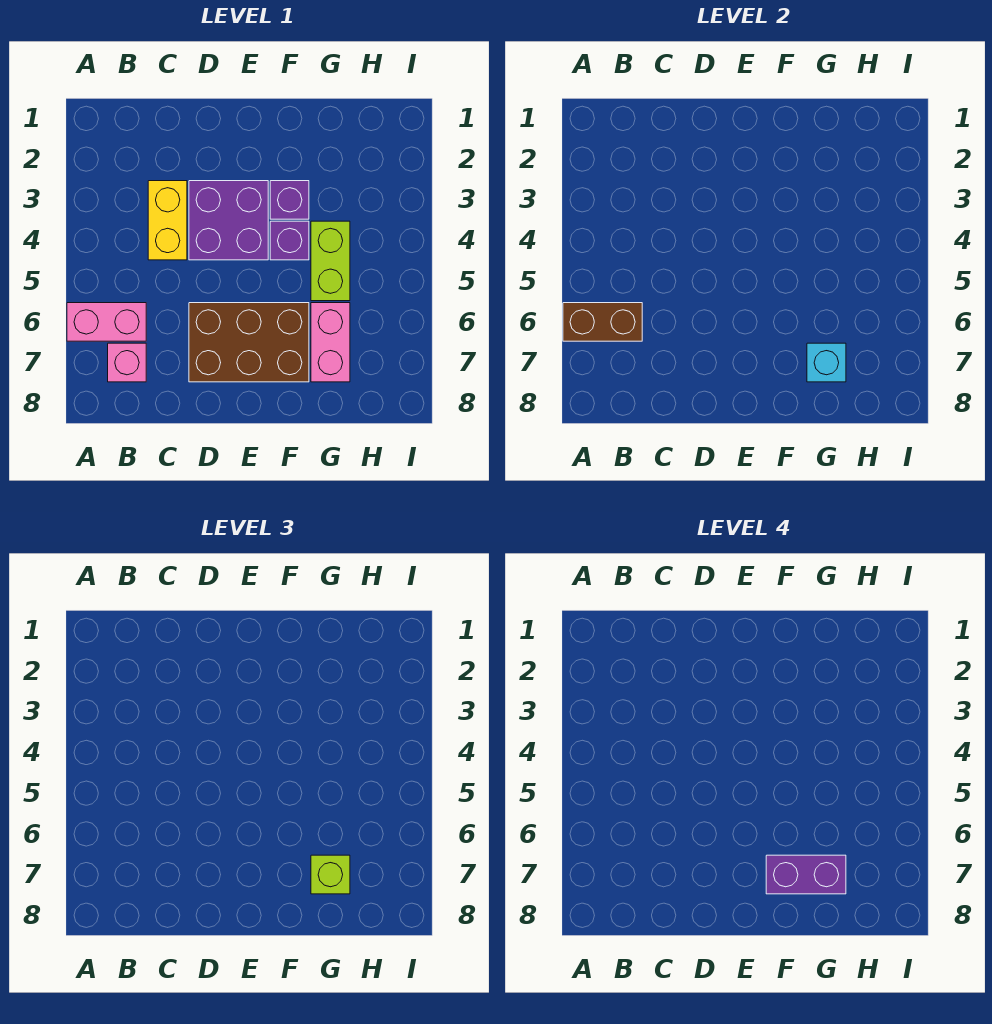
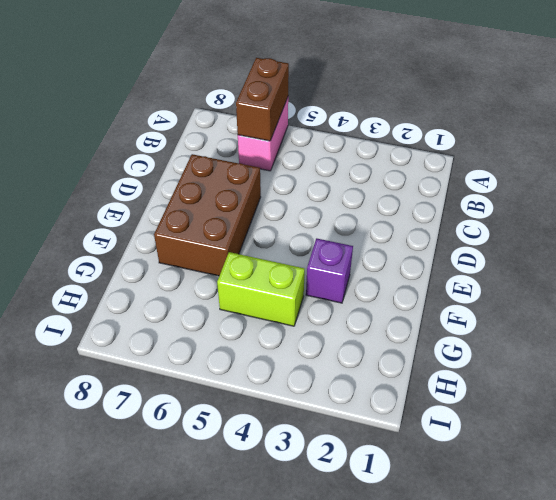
none -> pink 1x1 brick [108,343,146,382]
none -> yellow 1x2 brick [148,181,187,260]
none -> purple 2x2 brick [189,181,268,260]

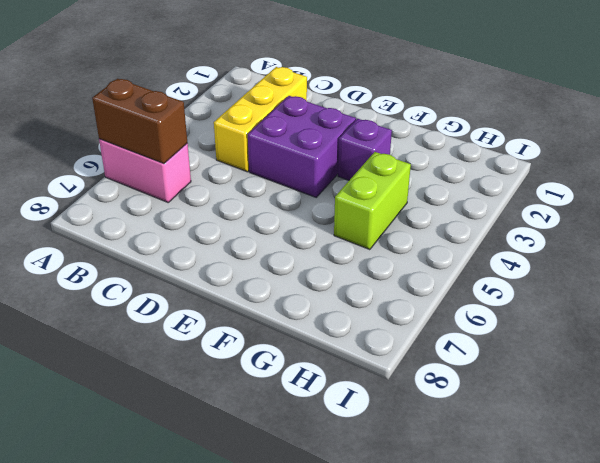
yellow 1x3 brick [214,67,307,172] -> yellow 1x2 brick [148,181,187,260]
none -> pink 1x1 brick [108,343,146,382]
none -> brown 2x3 brick [189,303,309,382]
none -> purple 1x1 brick [270,221,309,260]

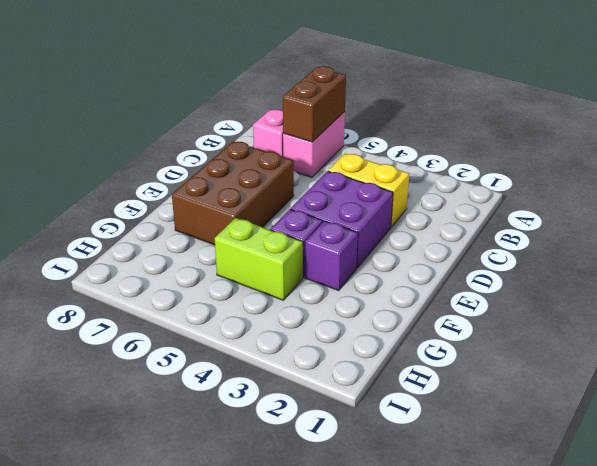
none -> pink 1x2 brick [311,303,350,382]
none -> cyan 1x1 brick [807,343,846,382]
none -> lime 1x1 brick [311,855,350,894]

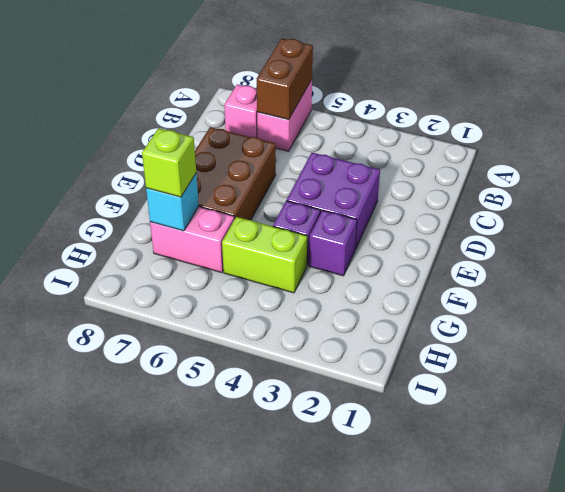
none -> yellow 1x2 brick [148,181,187,260]
none -> purple 1x2 brick [766,855,846,894]

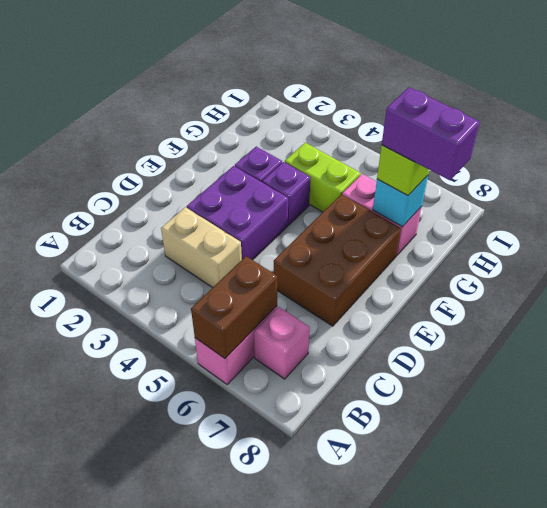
tan 1x2 brick [161,207,242,288] -> yellow 1x2 brick [148,181,187,260]
purple 1x2 brick [382,87,480,180] -> purple 1x2 brick turned to [766,855,846,894]

